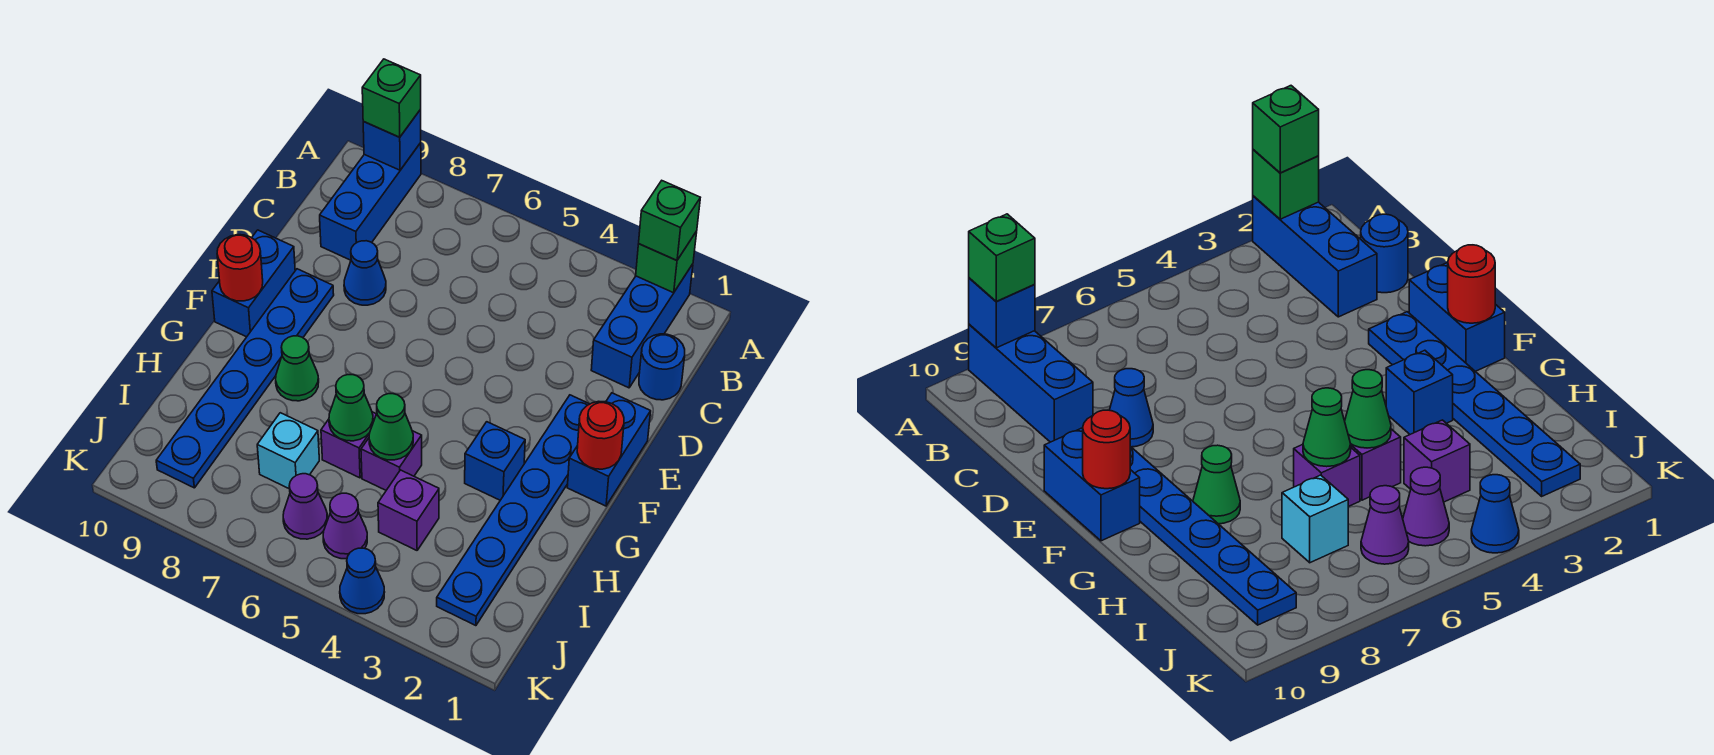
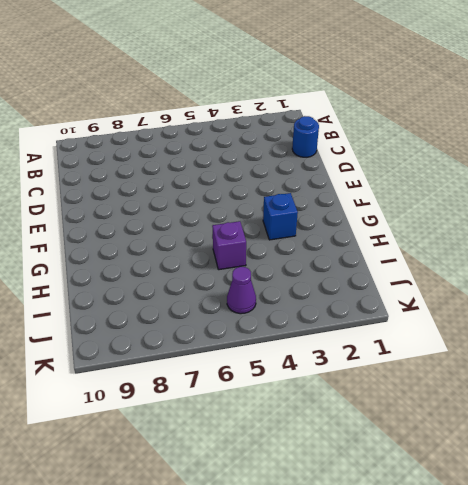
none -> blue 1x3 brick [591,264,693,388]
none -> blue 1x3 brick [320,143,421,260]
none -> blue 1x1 cone [344,241,386,305]

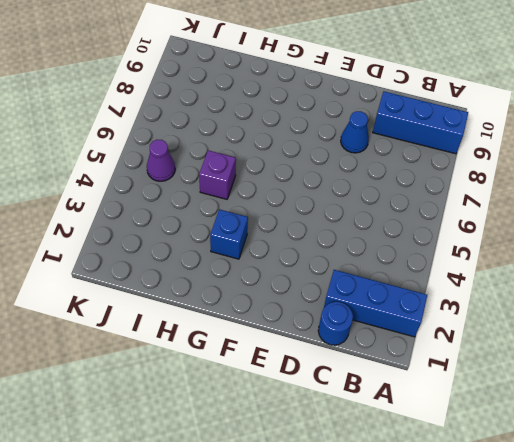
none -> blue 1x2 brick [567,393,651,506]
none -> blue 1x6 plate [437,395,589,626]
none -> blue 1x6 plate [156,269,334,488]

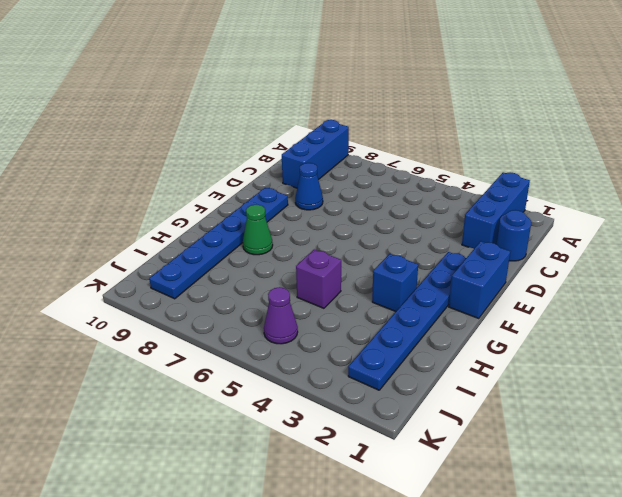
none -> blue 1x2 brick [212,230,295,337]
none -> purple 1x1 brick [321,412,376,478]
none -> purple 1x1 brick [378,470,439,550]

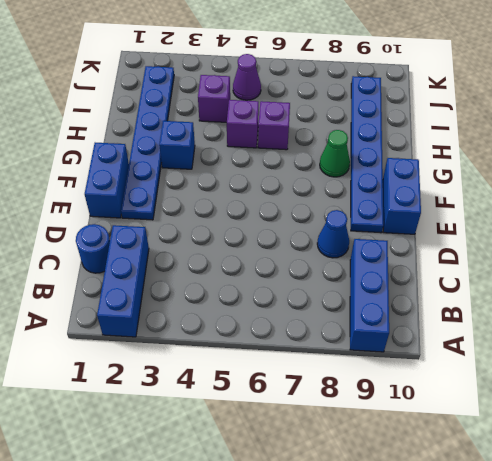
none -> cyan 1x1 brick [257,413,319,489]
none -> purple 1x1 cone [283,474,327,539]
none -> blue 1x1 cone [340,548,385,614]

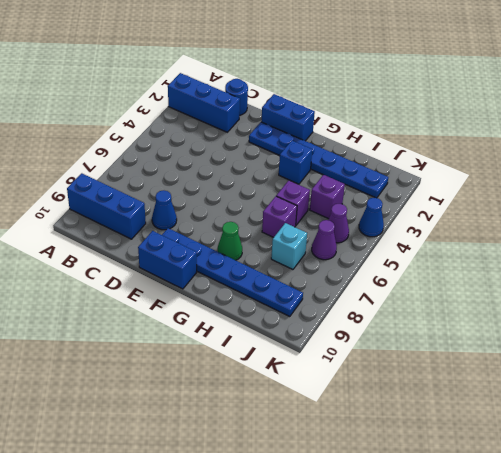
none -> green 1x1 brick [636,231,697,293]
none -> blue 1x1 brick [363,110,421,170]
none -> red 1x1 round brick [577,401,624,469]

